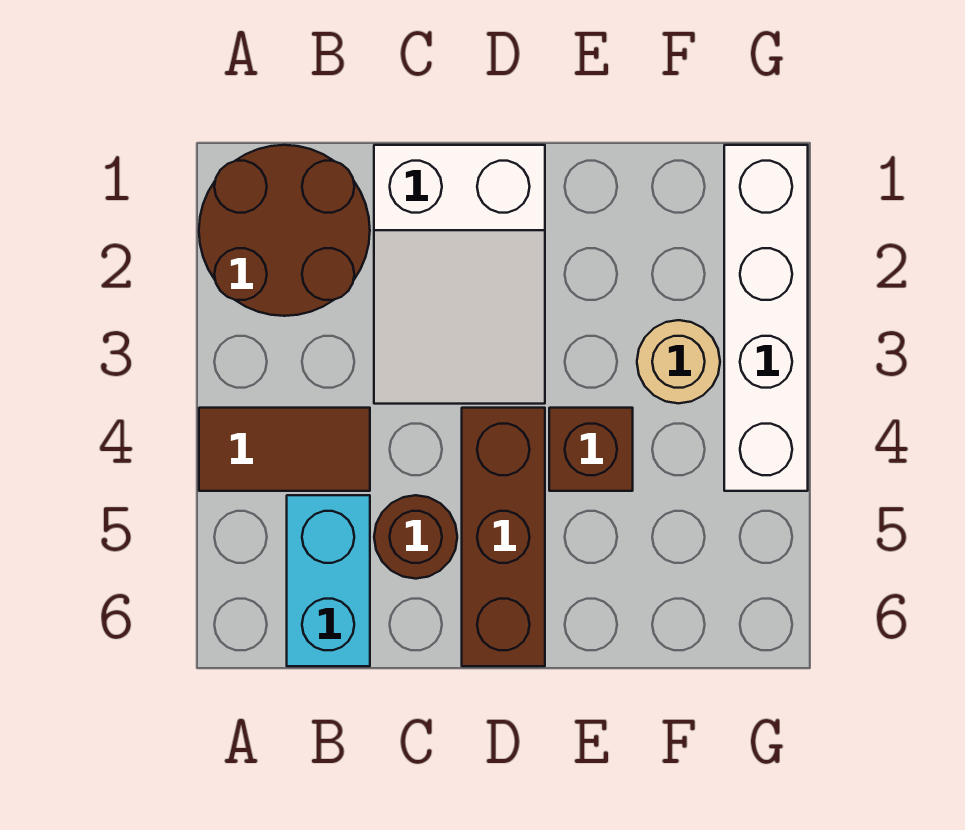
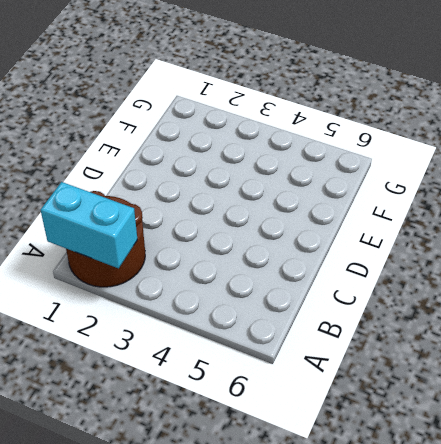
cyan 1x2 brick [41,182,137,268] -> cyan 1x2 brick moved to [287,495,370,666]
none -> brown 1x2 tile [199,408,370,491]
none -> white 2x3 slope [374,145,545,404]

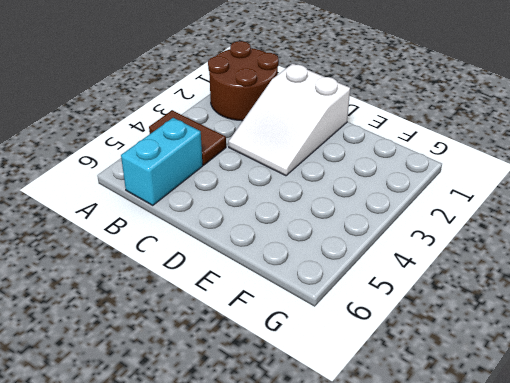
none -> brown 1x1 round brick [374,495,457,579]
none -> brown 1x3 brick [462,408,545,666]

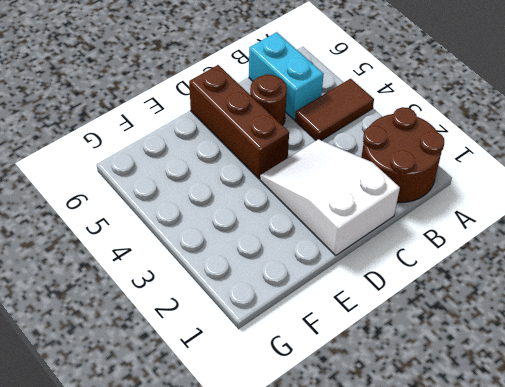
none -> brown 1x1 brick [549,408,633,491]
none -> tan 1x1 round brick [637,320,720,403]

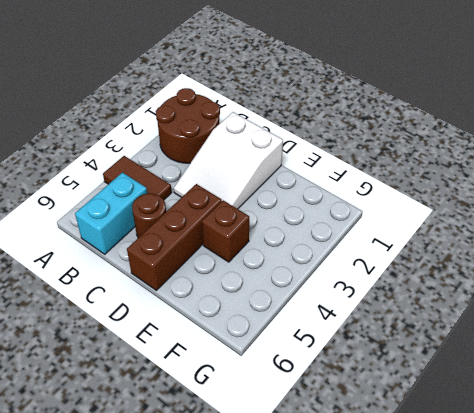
none -> tan 1x1 round brick [637,320,720,403]
none -> white 1x4 brick [724,145,808,491]

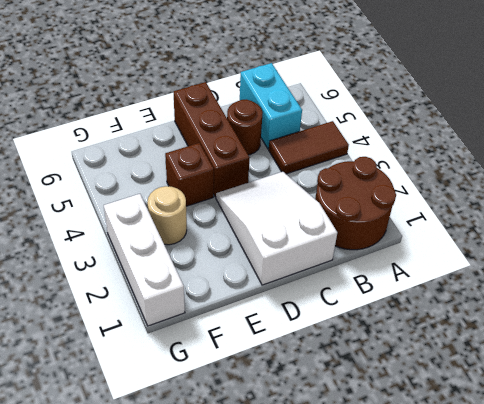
white 1x3 brick [104,194,185,326] -> white 1x4 brick [724,145,808,491]

